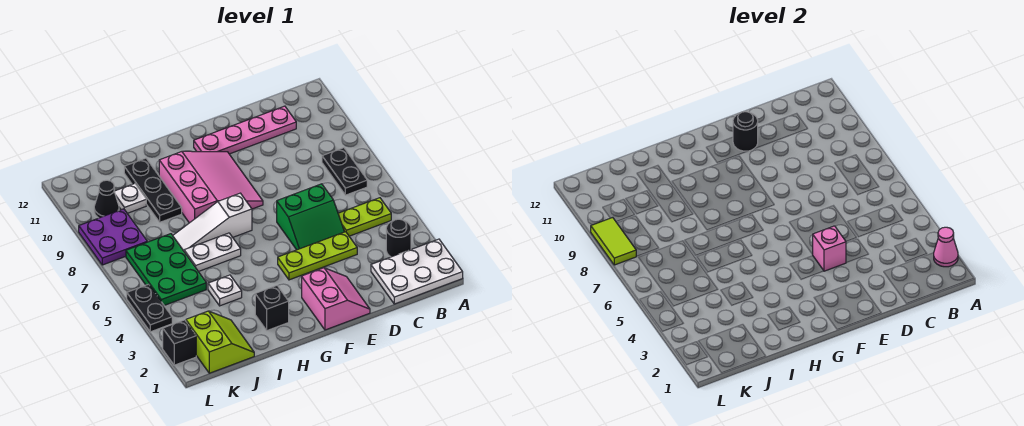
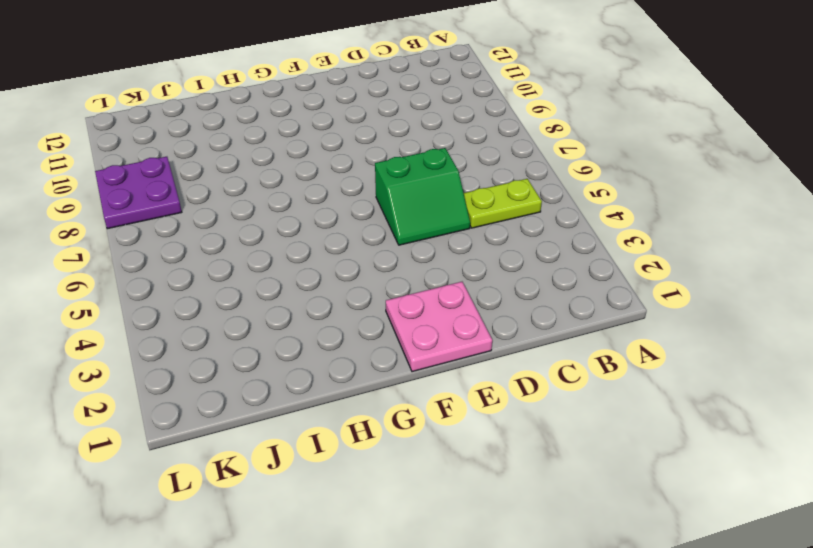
pink 2x2 plate [386,282,492,372] -> pink 2x2 slope [302,268,370,330]
none -> white 2x3 plate [371,239,463,304]
none -> black 1x1 round brick [386,219,411,257]
none -> black 1x2 plate [322,148,367,195]

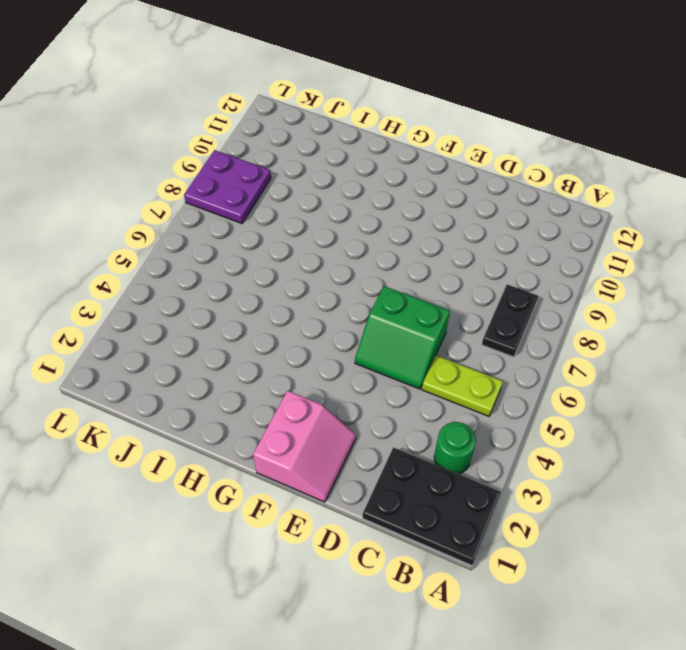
black 2x3 plate [363,447,501,566] -> white 2x3 plate [371,239,463,304]
green 1x1 round brick [434,422,476,474] -> black 1x1 round brick [386,219,411,257]
none -> pink 1x4 plate [194,106,296,154]
none -> lime 1x3 plate [278,232,357,280]
none -> pink 3x3 slope [159,151,263,223]

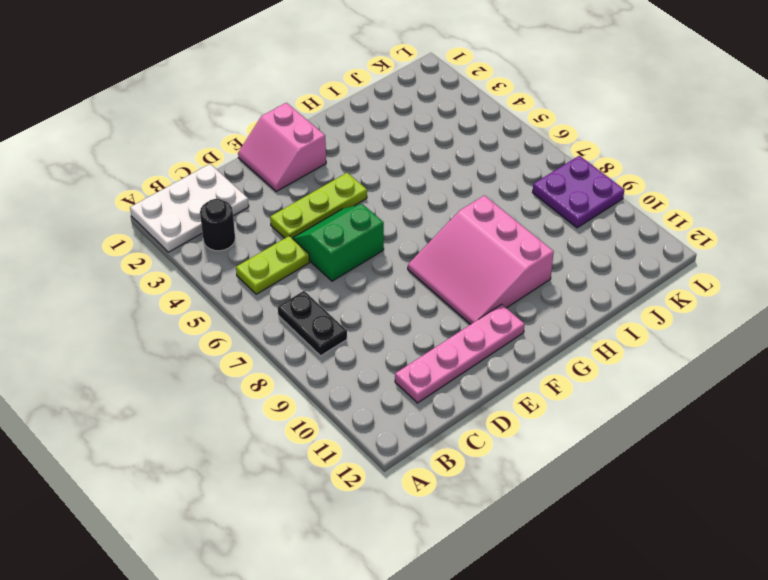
none -> white 1x3 slope [173,193,252,251]
none -> black 1x1 brick [255,286,289,330]
none -> white 1x2 plate [184,233,241,272]

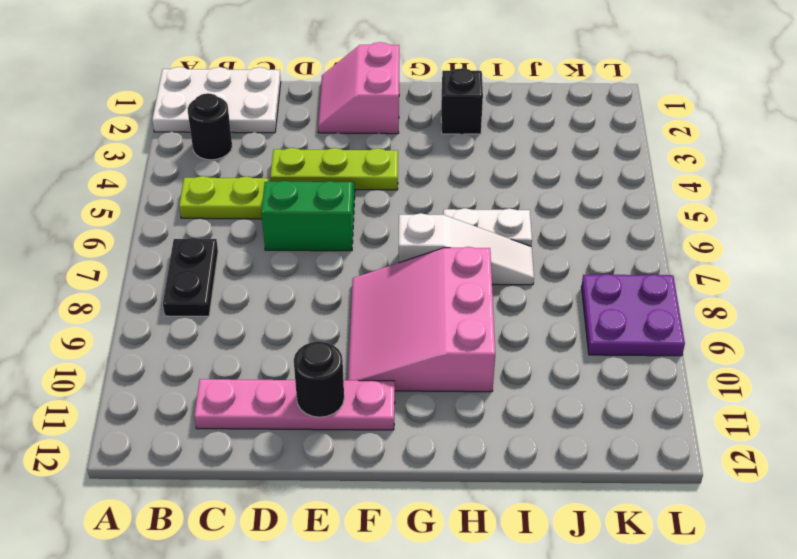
none -> white 1x1 plate [208,275,242,306]
none -> black 1x3 plate [124,158,182,222]
none -> lime 2x2 slope [186,311,254,373]

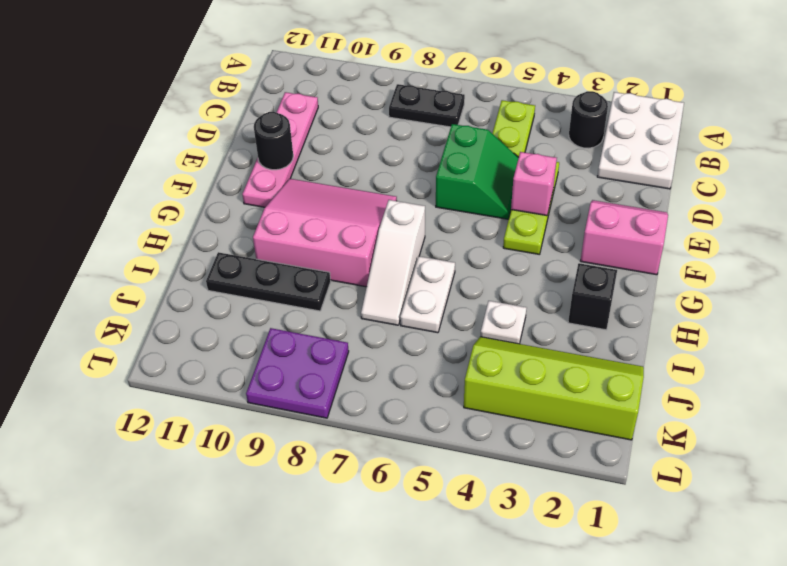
lime 2x4 slope [464,337,644,440] -> lime 2x2 slope [186,311,254,373]
none -> green 2x3 plate [126,234,206,305]
none -> white 1x1 plate [114,184,146,213]
none -> black 1x1 cone [94,180,119,218]

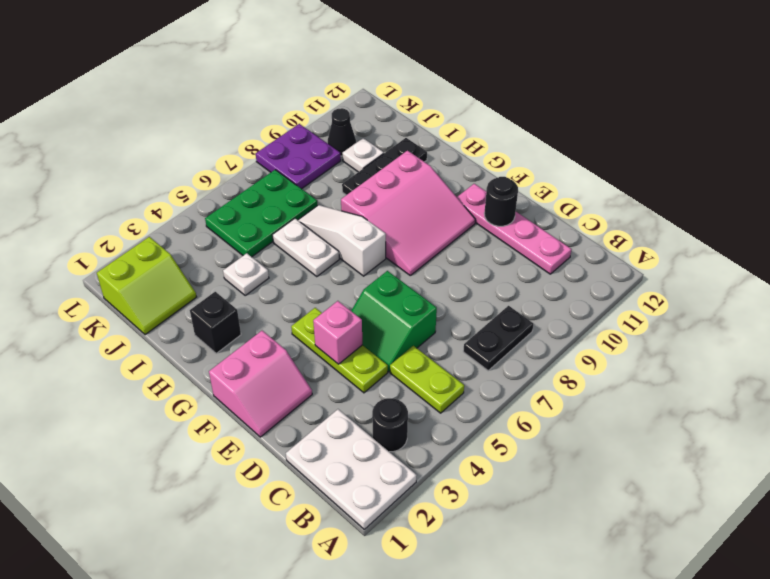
none -> black 1x1 brick [163,320,196,365]
none -> black 1x2 plate [127,284,172,332]
none -> pink 1x1 cone [934,227,958,267]

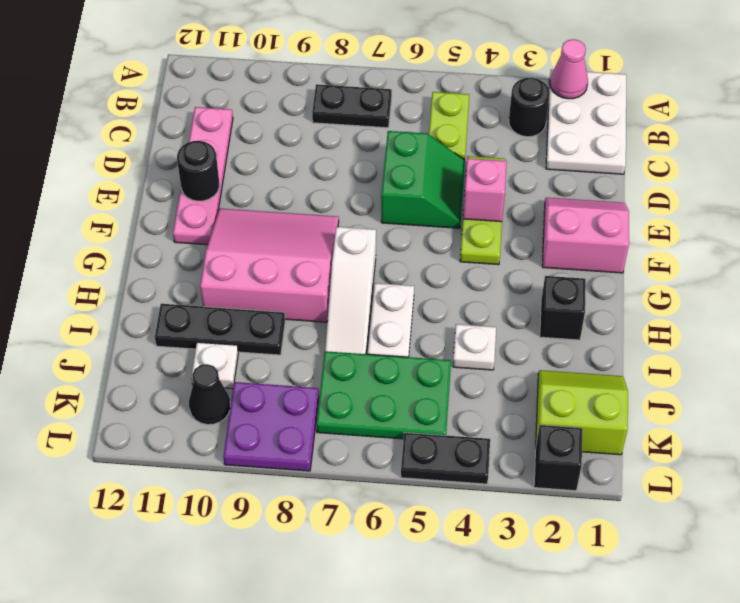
none -> lime 1x2 tile [591,218,636,265]

